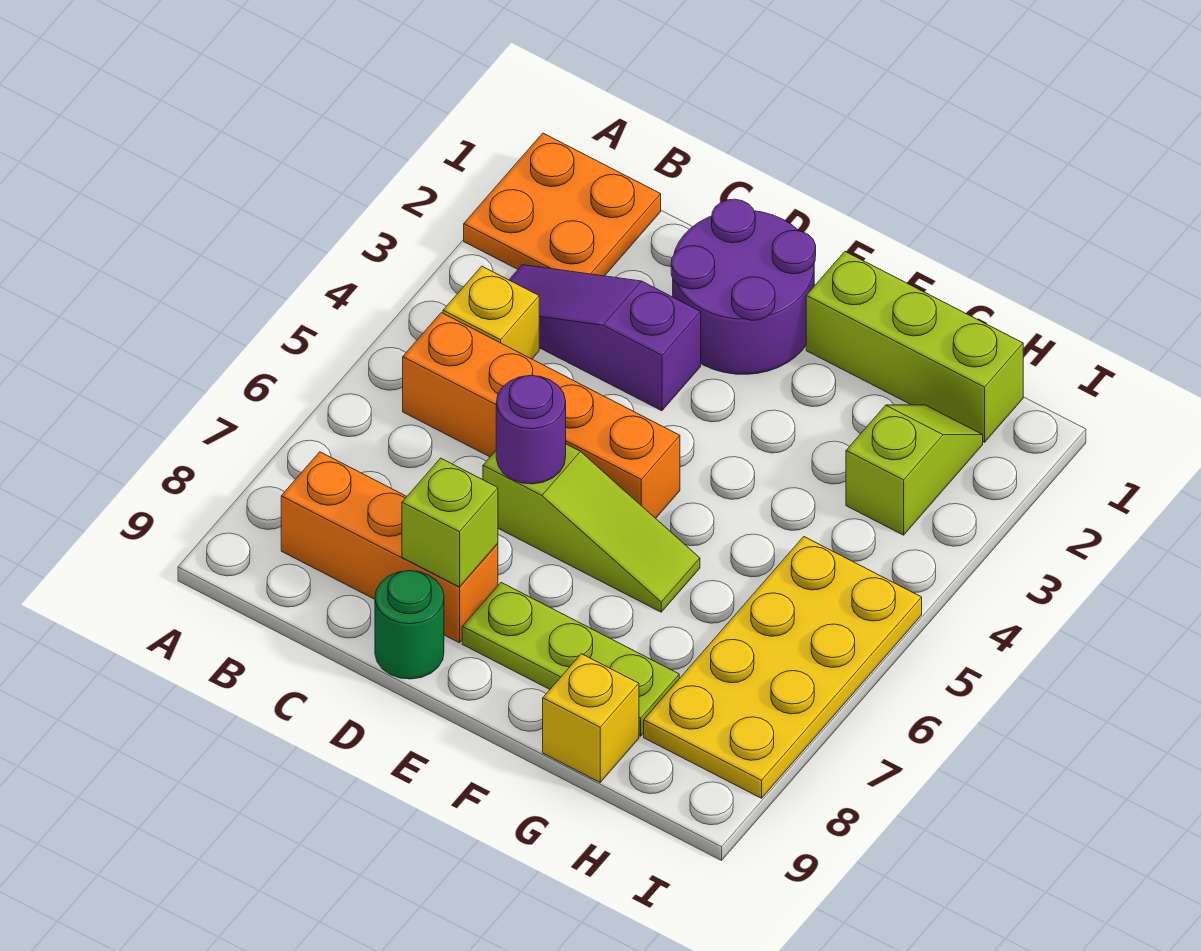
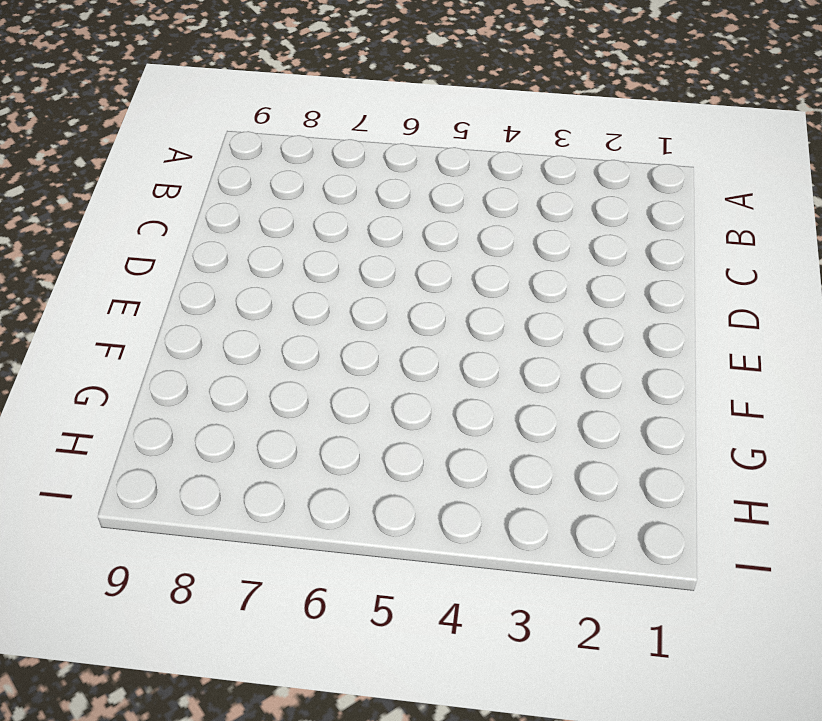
none -> orange 2x2 plate [464,133,661,276]
none -> purple 1x3 slope [509,265,701,411]
none -> yellow 1x1 brick [443,266,539,359]

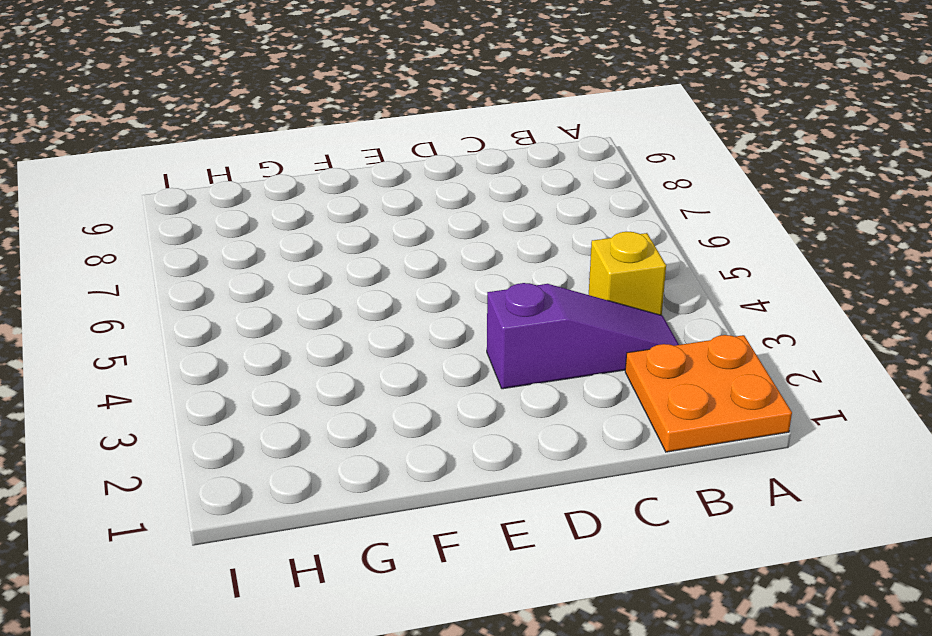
none -> orange 1x4 brick [403,313,680,518]
none -> orange 1x3 brick [281,452,498,643]
none -> purple 2x2 round brick [671,199,816,374]

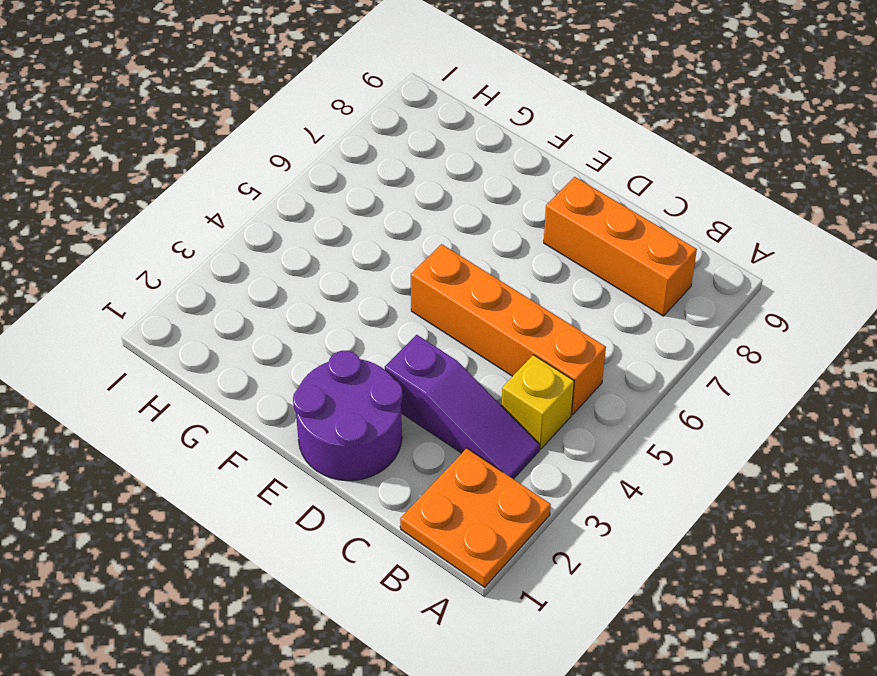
none -> lime 1x3 slope [483,444,700,612]
none -> green 1x1 round brick [375,571,444,679]
none -> lime 1x3 plate [462,583,679,736]

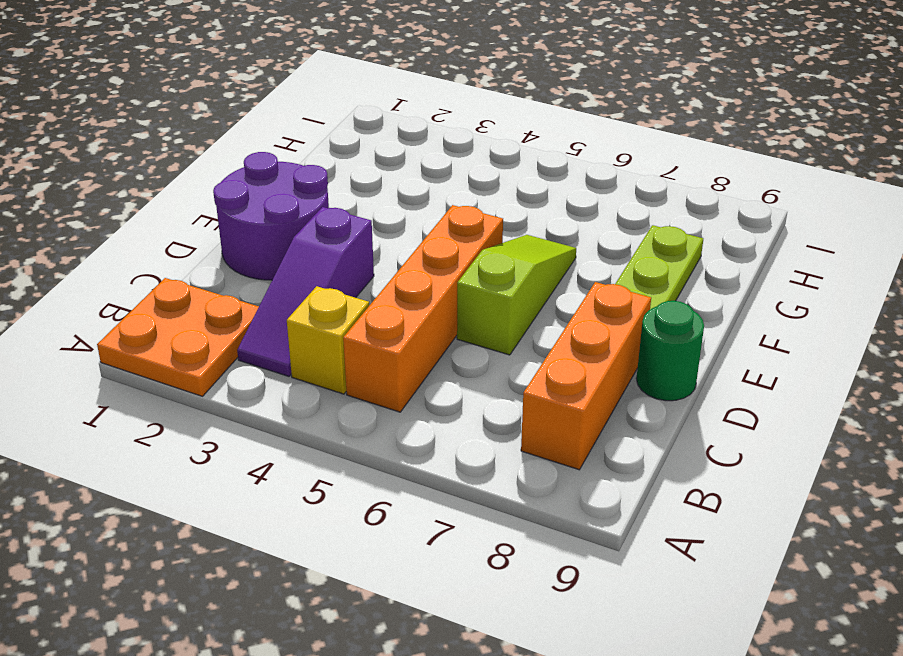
none -> lime 1x3 brick [806,252,1023,442]
none -> yellow 1x1 brick [543,654,639,782]
none -> lime 1x2 slope [846,405,983,535]

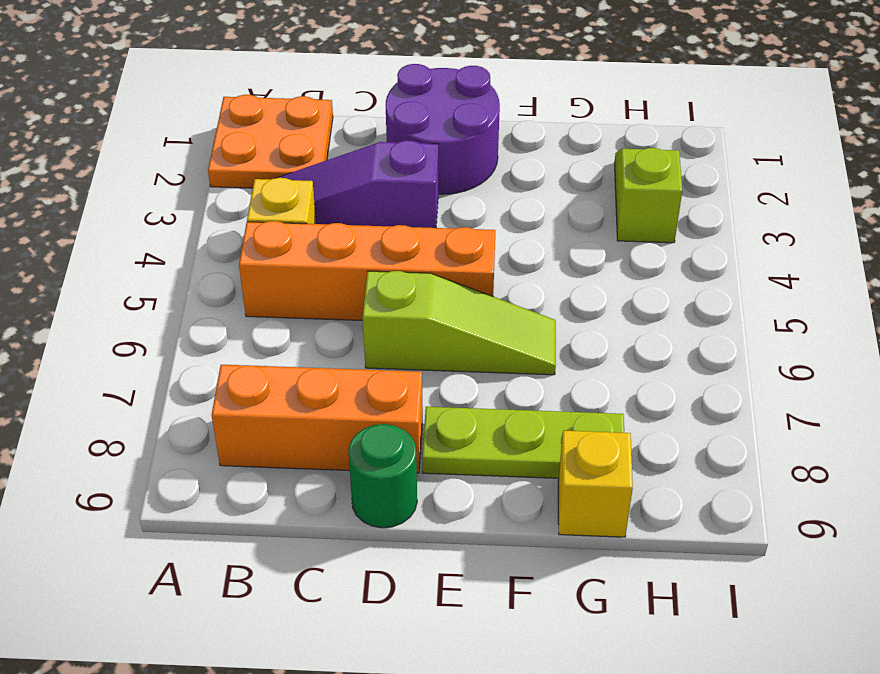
none -> lime 1x3 brick [806,252,1023,442]
none -> yellow 2x4 plate [644,537,922,798]
none -> purple 1x1 round brick [496,376,566,484]

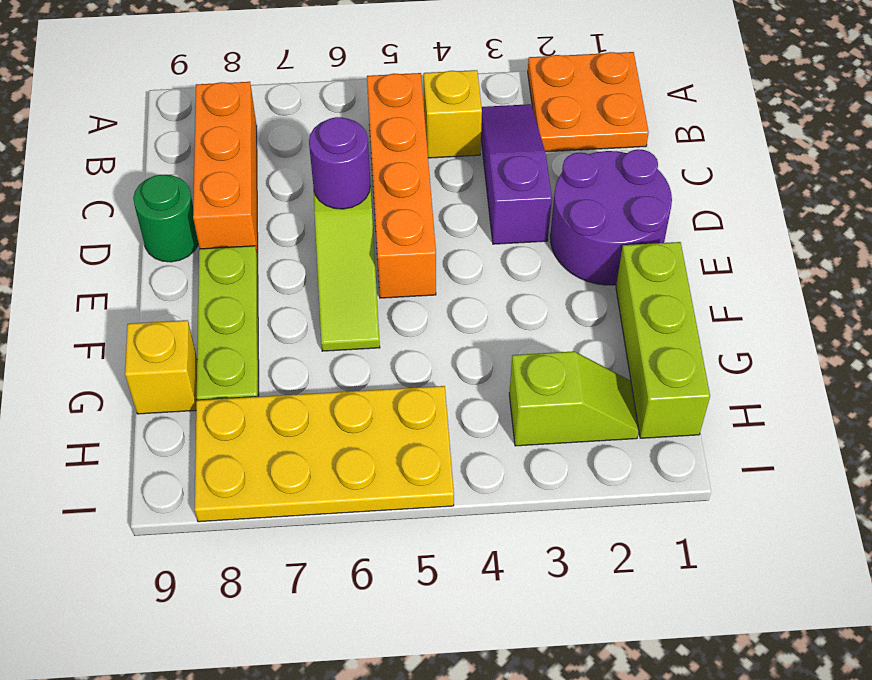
none -> lime 1x1 brick [402,458,498,587]

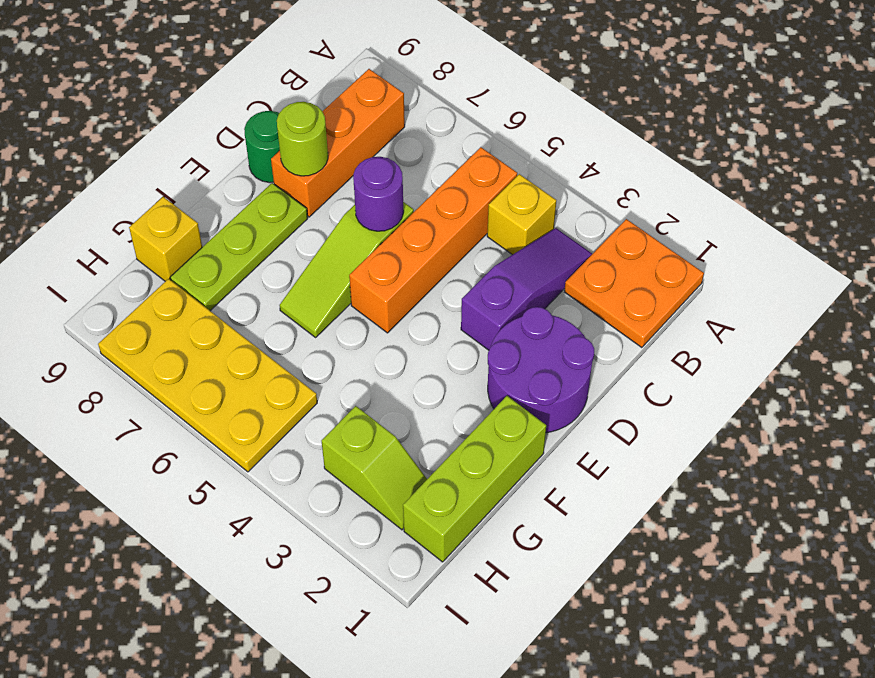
lime 1x1 round brick [277,102,328,176] -> lime 1x1 brick [402,458,498,587]

